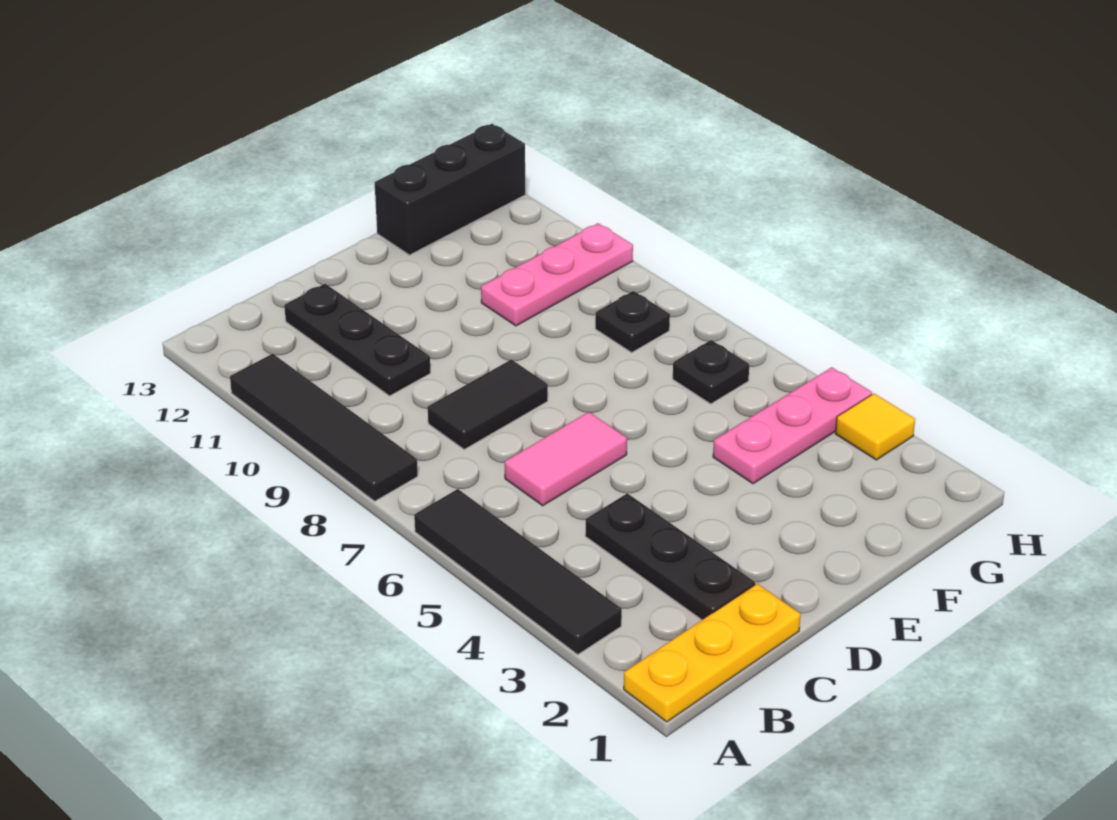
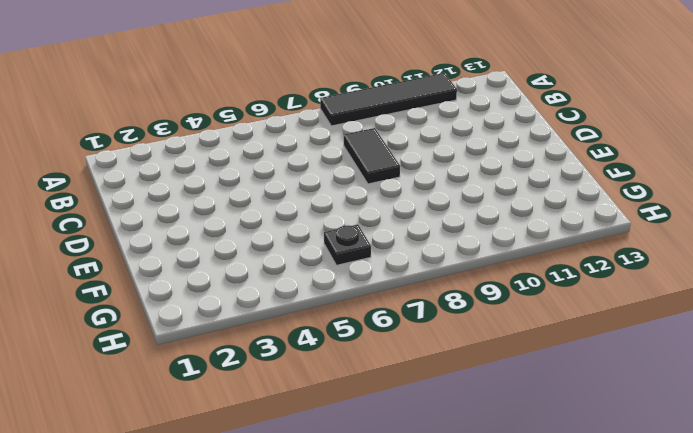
none -> yellow 1x3 plate [624,584,801,722]
none -> black 1x4 tile [414,489,622,654]
none -> black 1x3 plate [585,493,755,620]

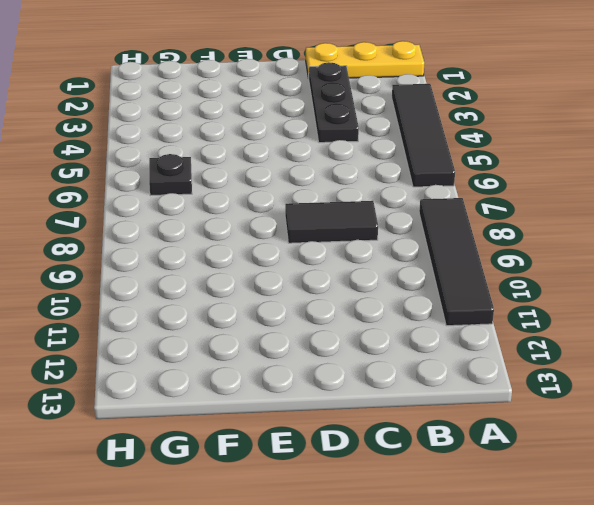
none -> pink 1x2 tile [505,412,627,506]
none -> black 1x3 plate [284,284,431,396]
none -> pink 1x3 plate [713,367,872,484]

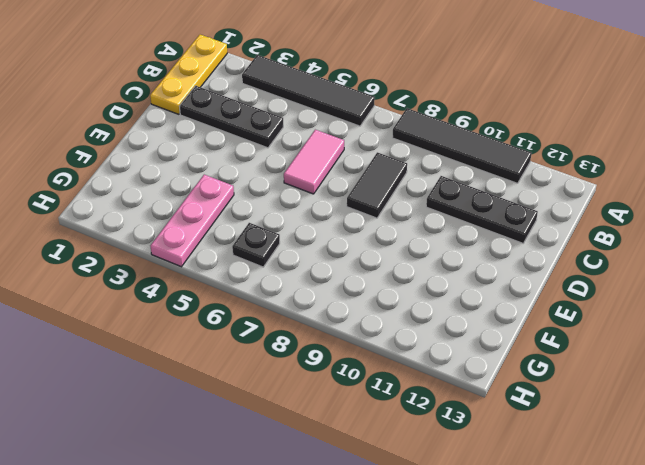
none -> pink 1x3 plate [481,223,633,326]
none -> black 1x3 brick [374,124,525,255]
none -> black 1x1 plate [595,291,670,352]

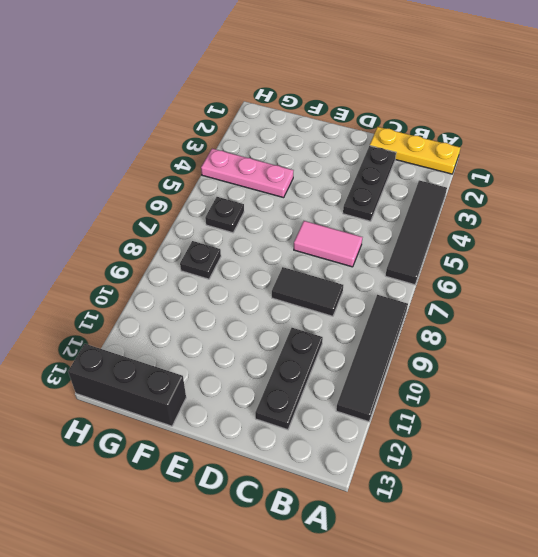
none -> pink 1x3 plate [481,223,633,326]
none -> yellow 1x1 tile [835,394,915,460]

